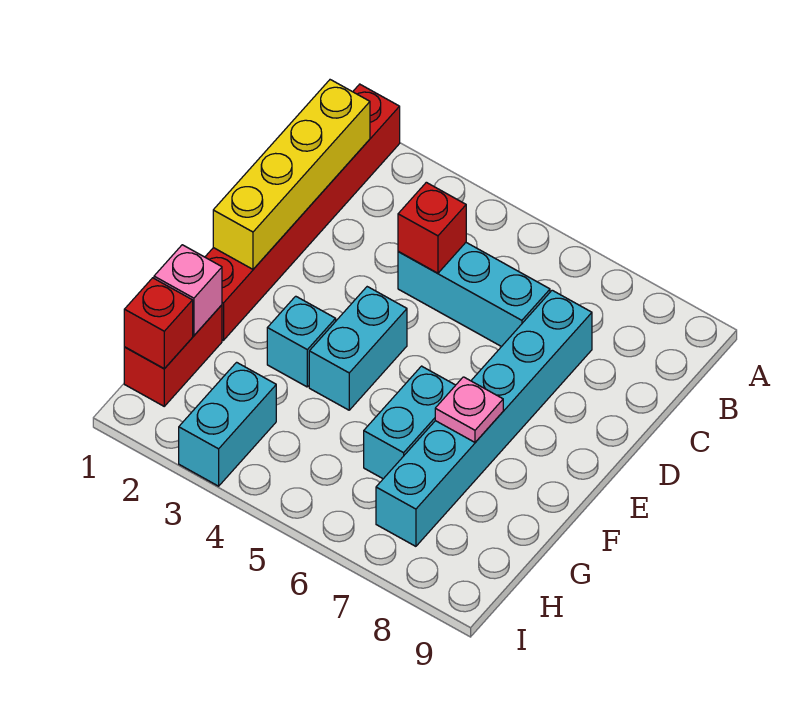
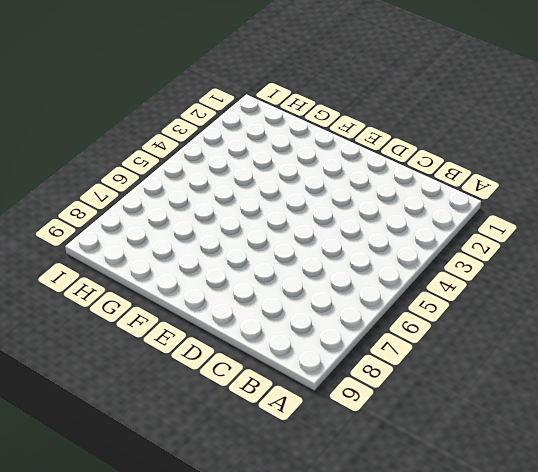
none -> red 1x6 brick [205,84,400,340]
none -> cyan 1x3 brick [398,243,550,347]
none -> cyan 1x6 brick [376,290,592,546]

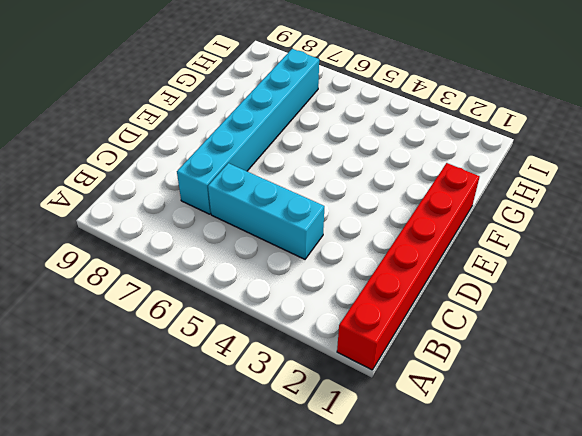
none -> cyan 1x2 brick [309,287,407,410]
none -> cyan 1x1 brick [267,296,336,387]
none -> cyan 1x2 brick [364,366,455,479]

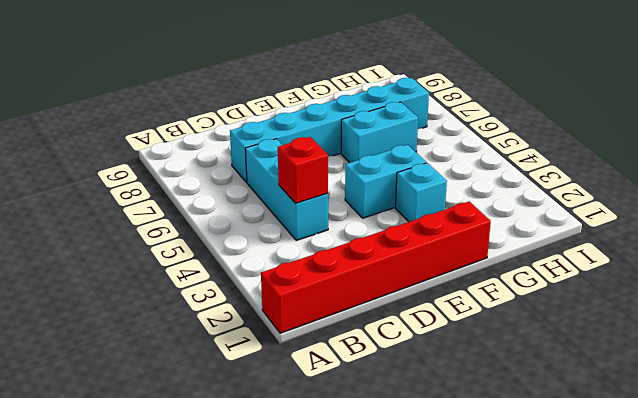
none -> red 1x2 brick [124,305,222,406]
none -> cyan 1x2 brick [179,362,276,486]
none -> yellow 1x4 brick [213,80,370,269]

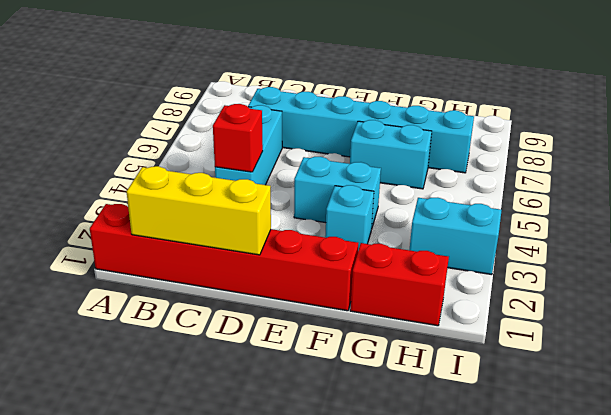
yellow 1x3 brick [126,166,271,255] -> yellow 1x4 brick [213,80,370,269]
none -> pink 1x1 plate [435,377,503,442]
none -> pink 1x1 brick [154,245,222,336]
none -> red 1x1 brick [124,278,193,369]

